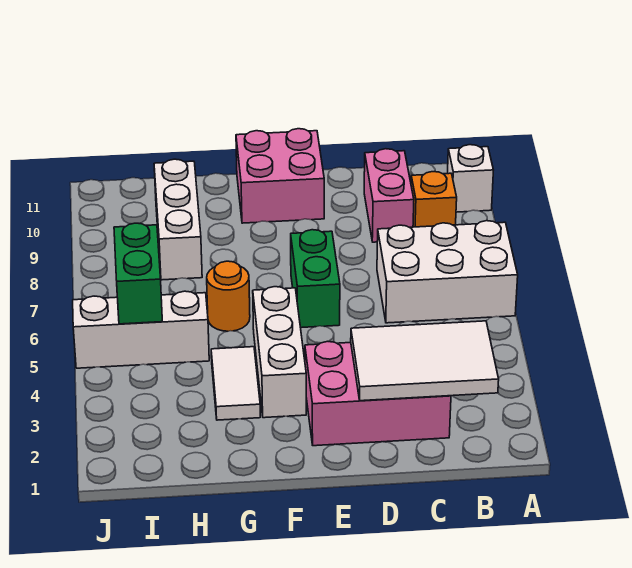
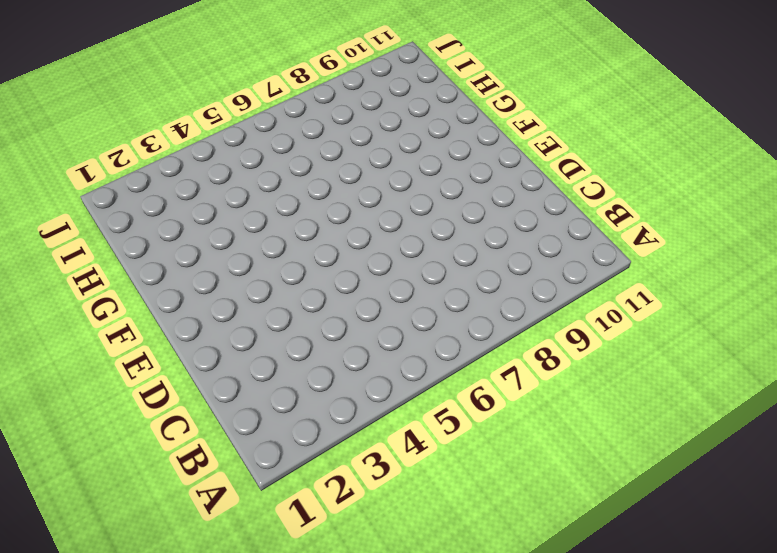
none -> white 2x3 brick [377,221,518,323]
none -> white 1x1 brick [447,145,493,212]
none -> orange 1x1 brick [411,172,457,227]

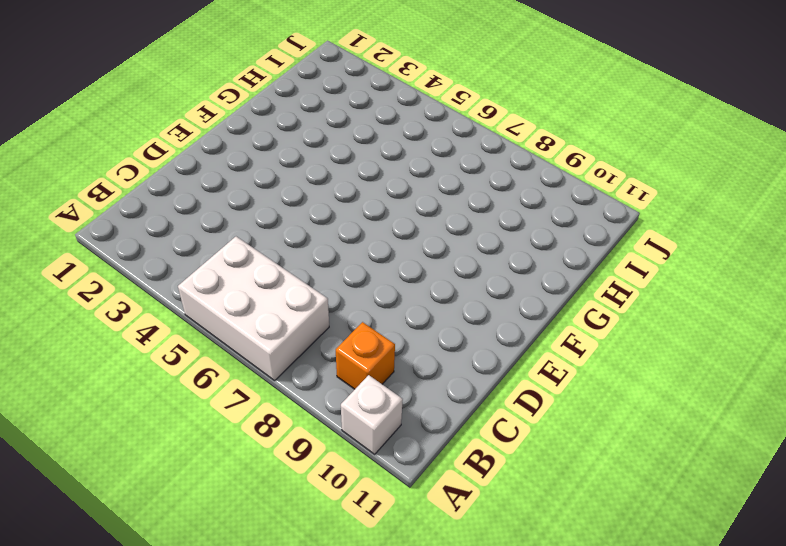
white 2x3 brick [178,237,329,381] -> white 2x3 brick turned to [377,221,518,323]
none -> pink 2x3 brick [305,341,451,446]
none -> pink 1x2 brick [364,149,414,242]
none -> green 1x2 brick [291,230,340,328]

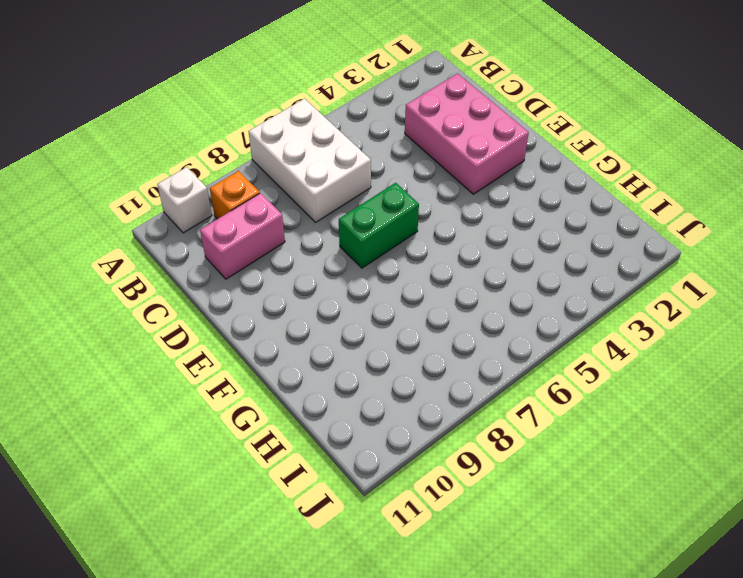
none -> pink 2x2 brick [236,129,324,223]
none -> white 1x3 brick [253,287,306,418]
none -> white 1x2 tile [211,347,260,420]

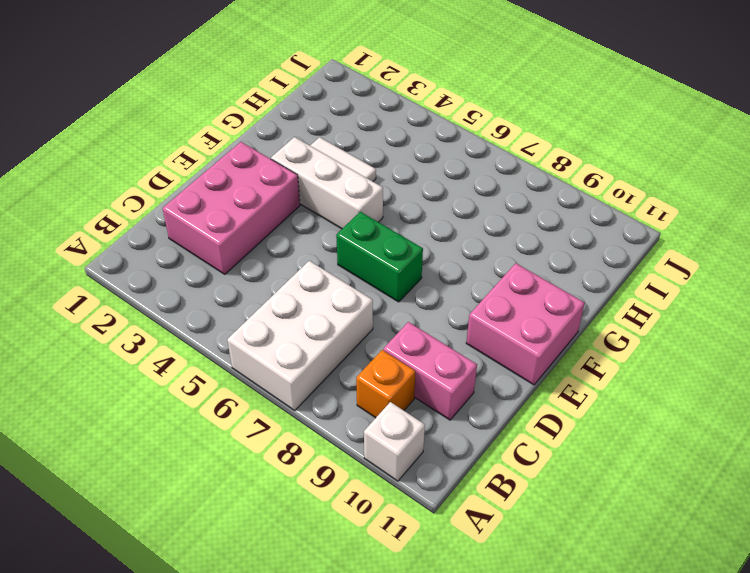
none -> orange 1x1 round brick [207,261,250,331]
none -> white 1x3 brick [73,291,209,368]
none -> white 1x3 brick [154,159,202,280]

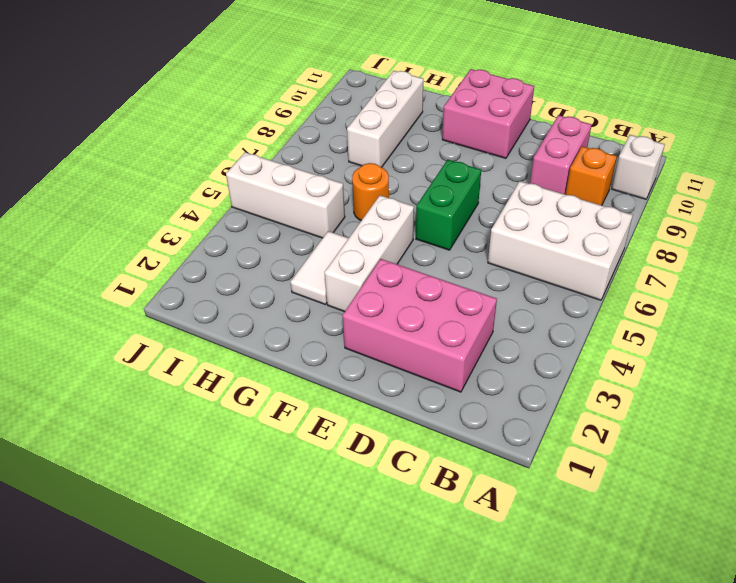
none -> white 2x3 tile [351,321,499,401]
none -> green 1x2 brick [114,223,162,324]

